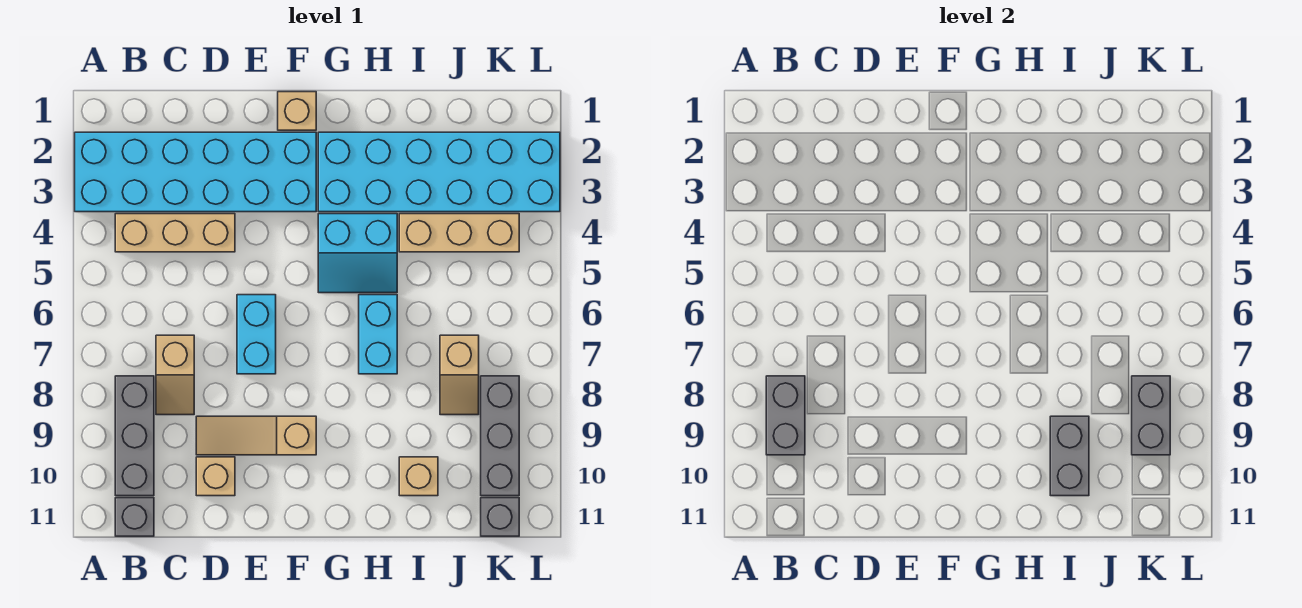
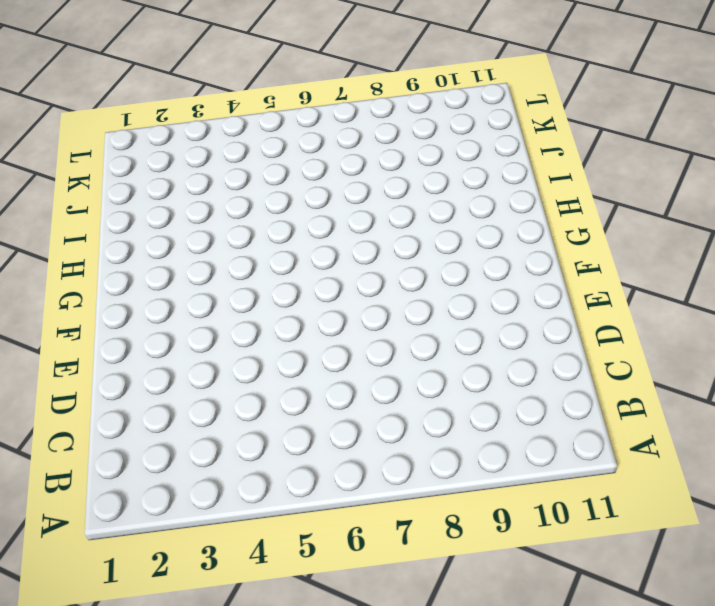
none -> cyan 2x6 brick [75,132,316,212]
none -> tan 1x3 brick [115,214,235,252]
none -> grey 1x3 brick [115,376,154,496]

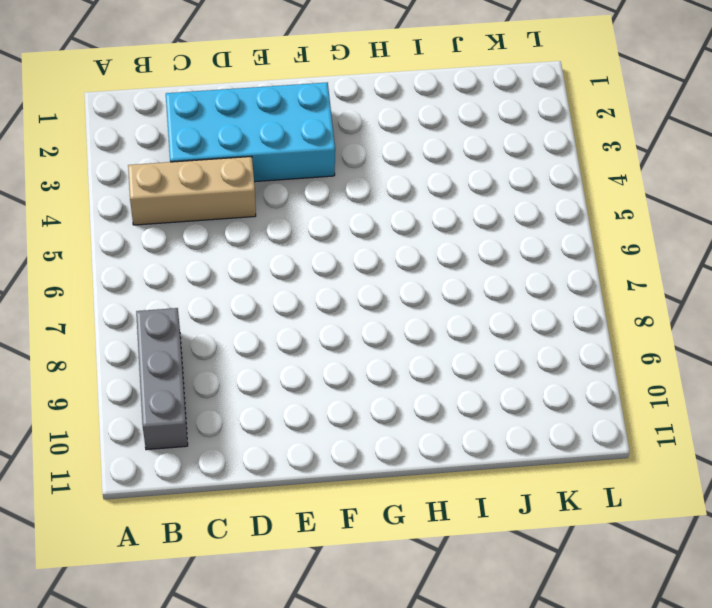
cyan 2x4 brick [166,82,335,182] -> cyan 2x6 brick [75,132,316,212]
none -> grey 1x1 brick [115,498,154,536]
none -> tan 1x2 slope [156,335,194,415]
none -> tan 1x3 slope [196,416,316,455]

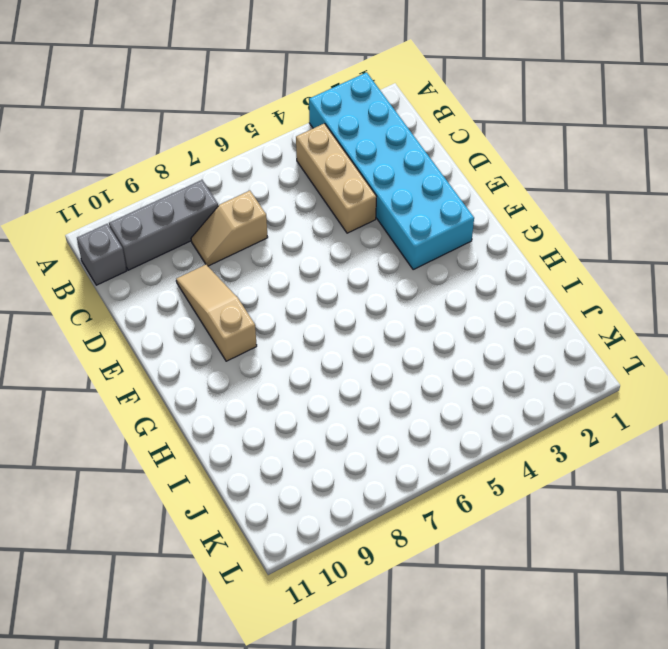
none -> tan 1x1 brick [196,457,235,496]
none -> cyan 1x2 brick [237,295,276,374]
none -> tan 1x1 brick [278,92,316,130]

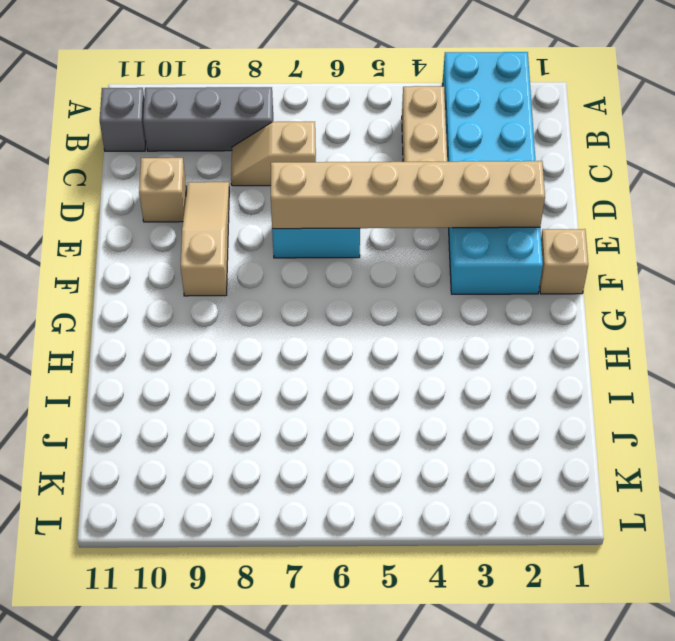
tan 1x6 brick [271,161,545,229] -> none
none -> cyan 2x6 brick [318,132,560,212]
none -> cyan 2x2 slope [318,214,397,293]
none -> cyan 1x2 brick [359,295,397,374]

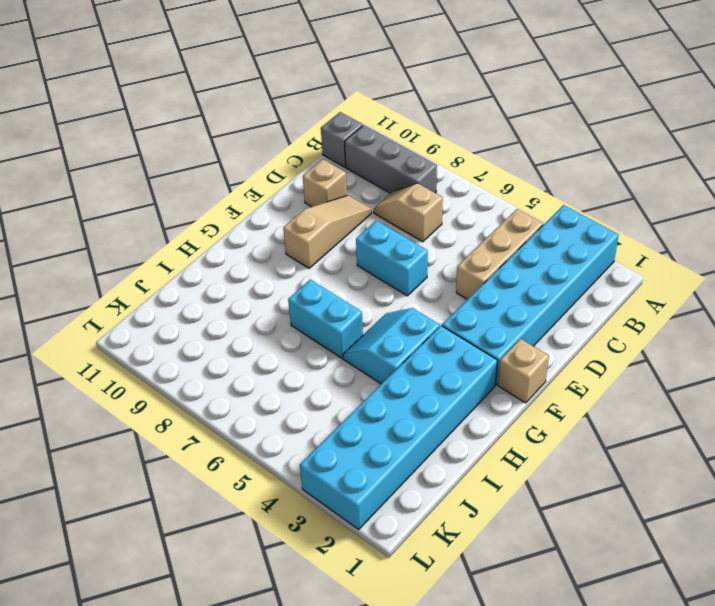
none -> tan 1x3 brick [399,214,519,252]
none -> tan 1x1 brick [399,457,438,496]
none -> tan 1x2 slope [440,335,479,415]

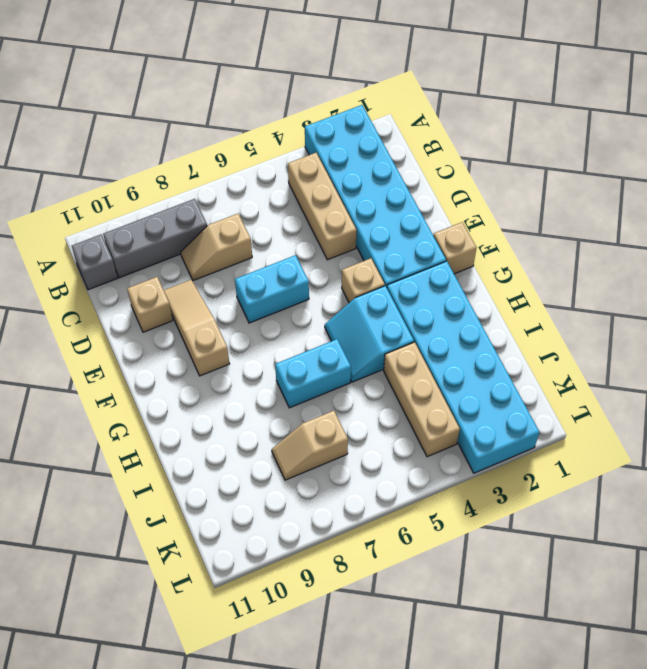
tan 1x1 brick [342,258,385,303] -> tan 1x1 brick moved to [399,457,438,496]
none -> grey 1x3 brick [481,376,519,496]
none -> grey 1x1 brick [481,498,519,536]
none -> grey 1x2 brick [766,376,805,455]

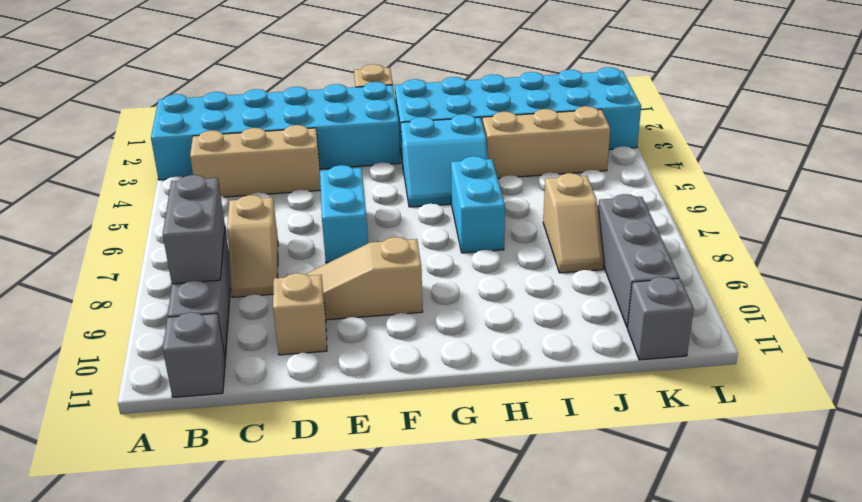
none -> tan 1x1 brick [399,457,438,496]
none -> grey 1x2 brick [1050,416,1089,496]
none -> grey 1x2 brick [1132,376,1170,455]

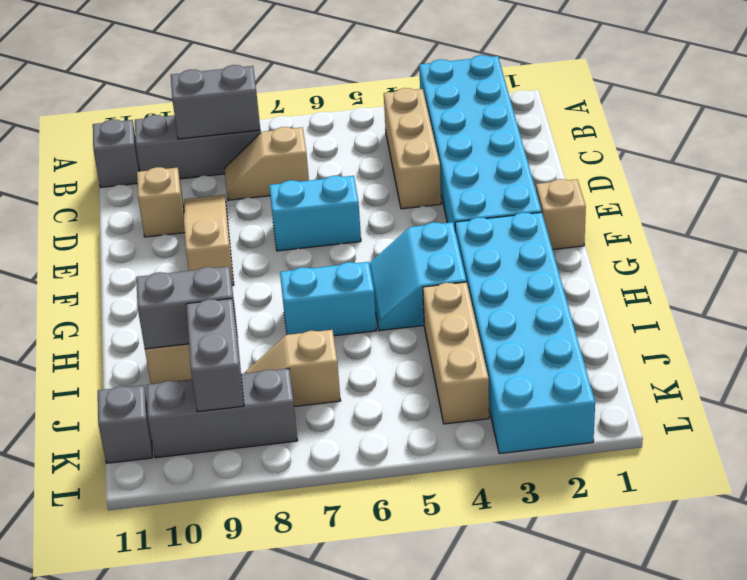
grey 1x2 brick [186,298,244,412] -> grey 1x2 brick turned to [1132,376,1170,455]

